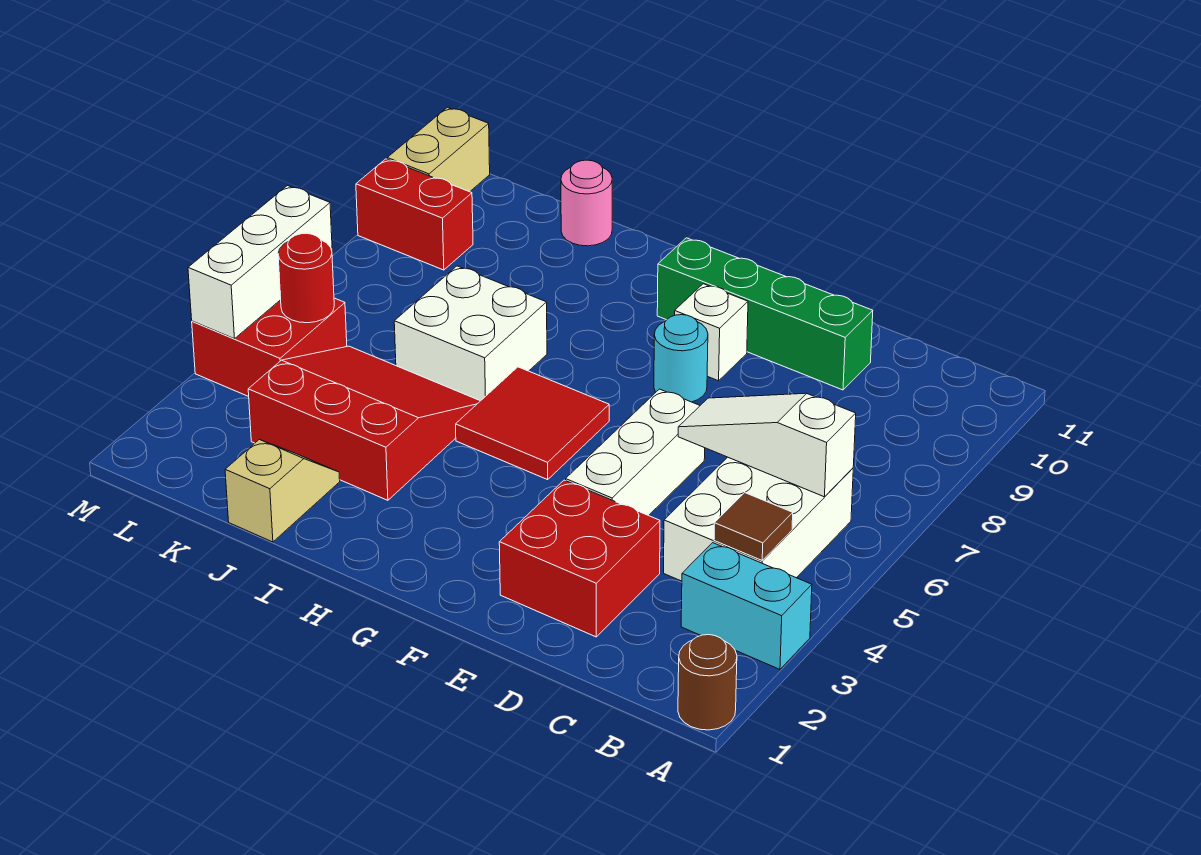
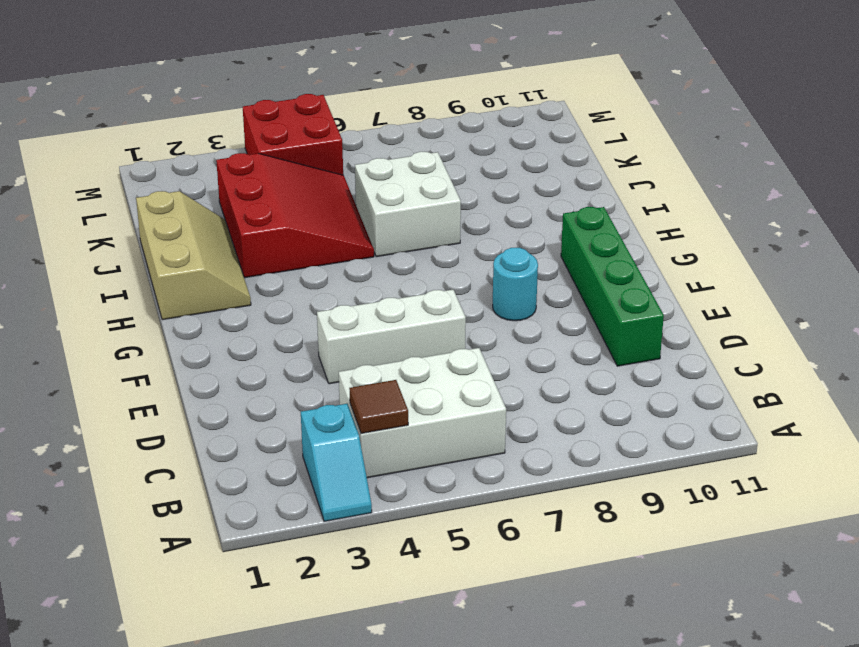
cyan 1x2 slope [301,404,372,522] -> cyan 1x2 brick [681,543,812,669]
tan 2x3 slope [136,191,251,320] -> tan 1x2 slope [225,440,340,542]
none -> brown 1x1 round brick [678,635,737,730]
none -> red 2x2 brick [499,480,660,637]
none -> white 1x1 brick [675,284,748,381]

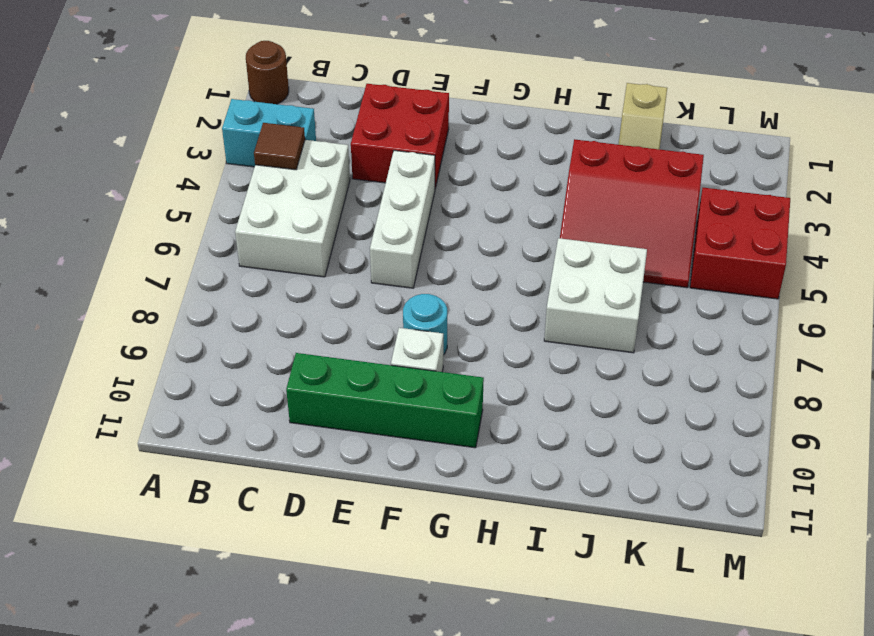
none -> red 2x2 tile [456,367,609,480]
none -> pink 1x1 round brick [561,160,612,246]
none -> red 1x2 brick [356,159,473,270]

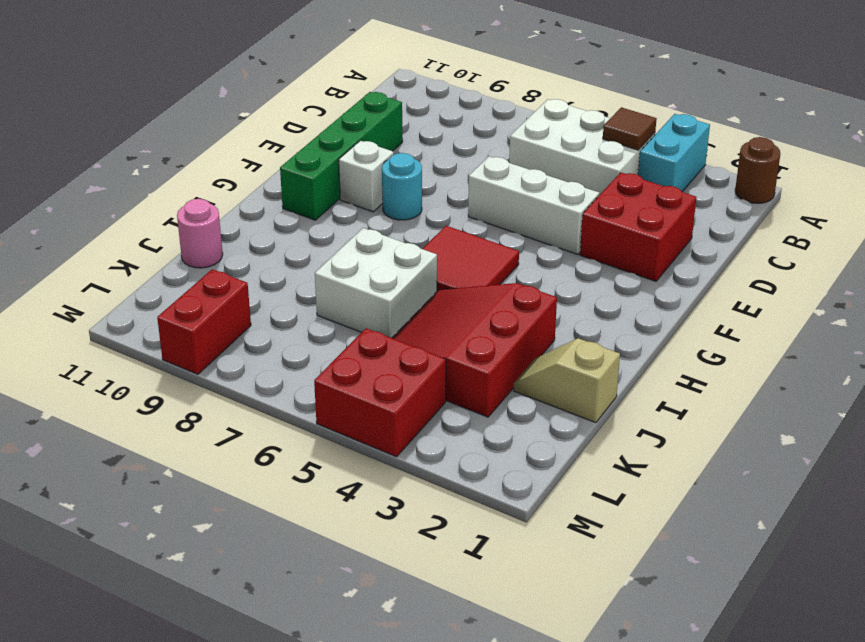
none -> tan 1x2 brick [387,107,490,192]
none -> white 1x3 slope [678,393,856,497]
none -> red 1x1 round brick [278,234,334,323]

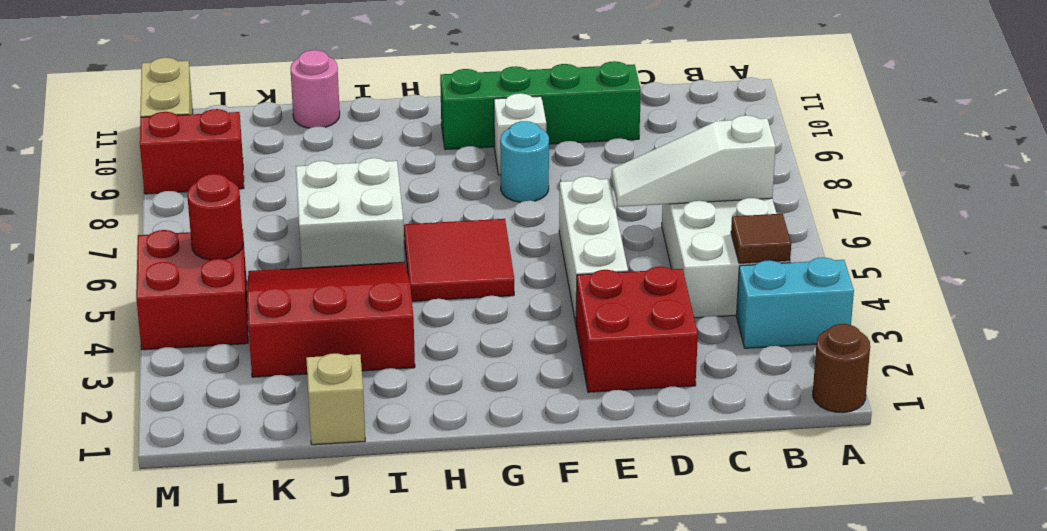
none -> white 1x3 brick [188,186,332,339]

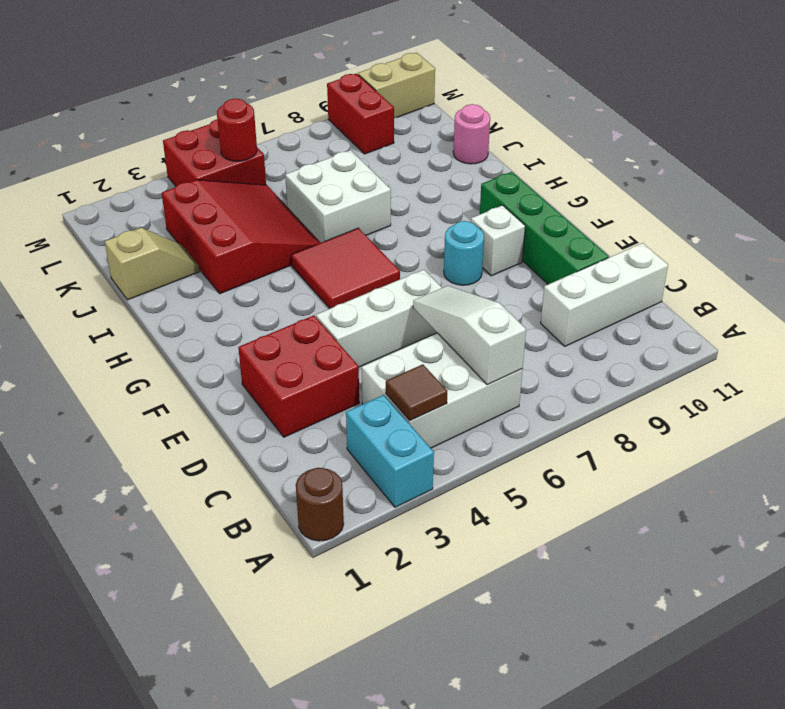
white 1x3 brick [541,243,668,346] -> white 1x3 brick moved to [188,186,332,339]

